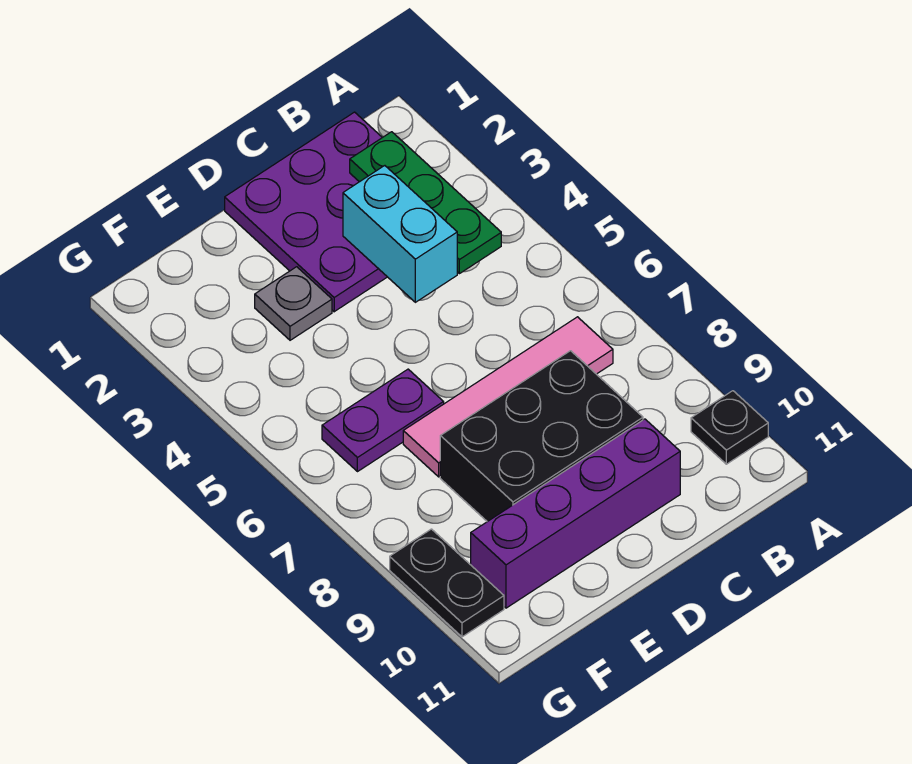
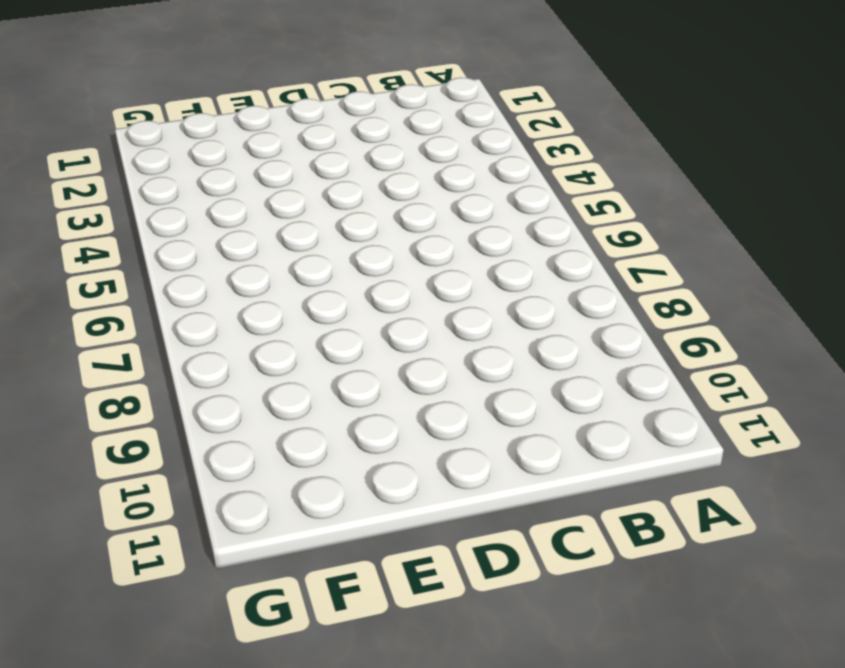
none -> black 1x1 plate [691,391,768,464]
none -> purple 3x3 plate [225,112,387,312]

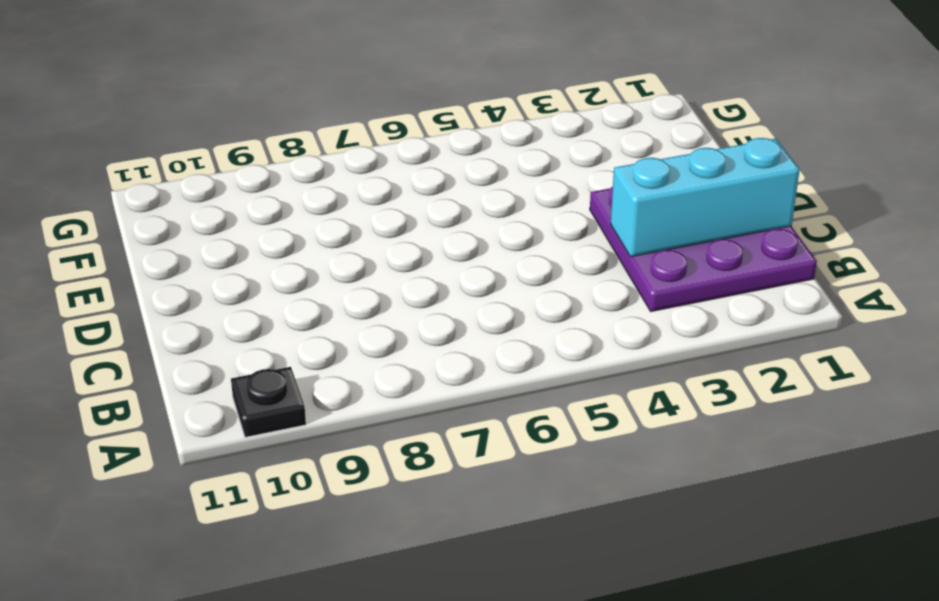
cyan 1x3 brick [611,138,800,257] -> cyan 1x2 brick [343,166,457,302]
none -> pink 1x4 tile [403,317,613,477]
none -> black 2x3 brick [440,351,643,522]

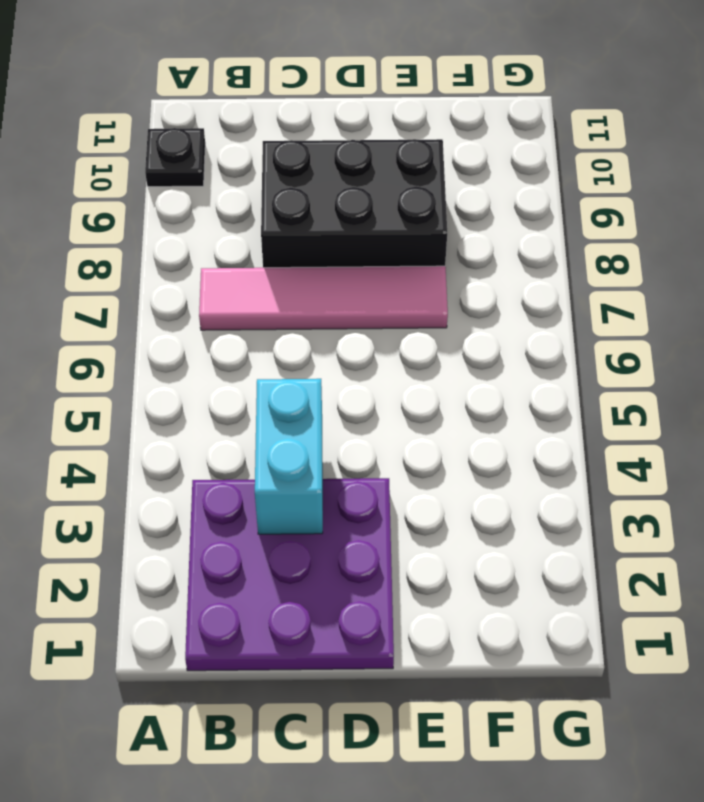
none -> purple 1x4 brick [471,419,680,608]
none -> grey 1x1 plate [255,267,332,340]

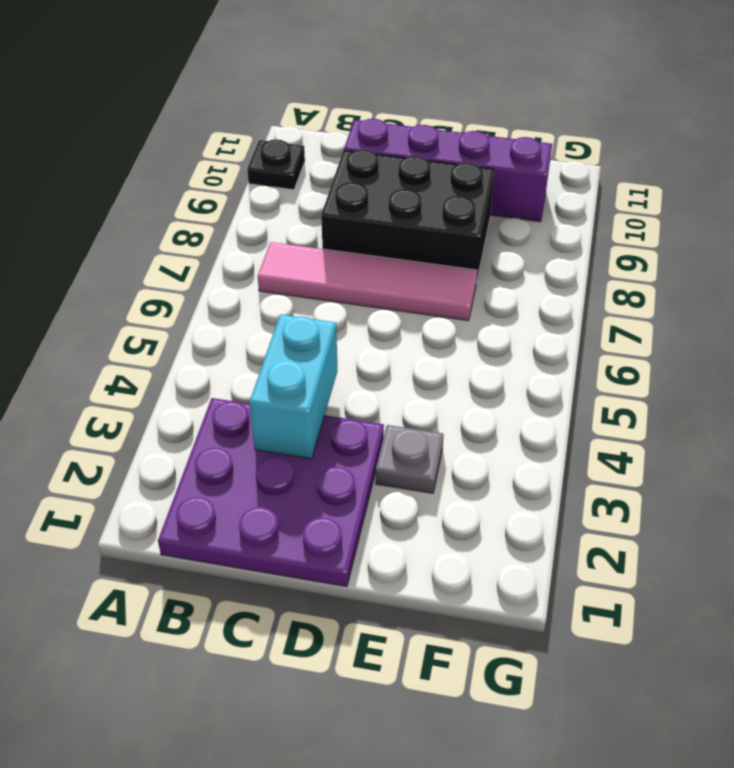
none -> purple 1x2 plate [322,369,444,472]
none -> black 1x2 plate [390,529,504,637]

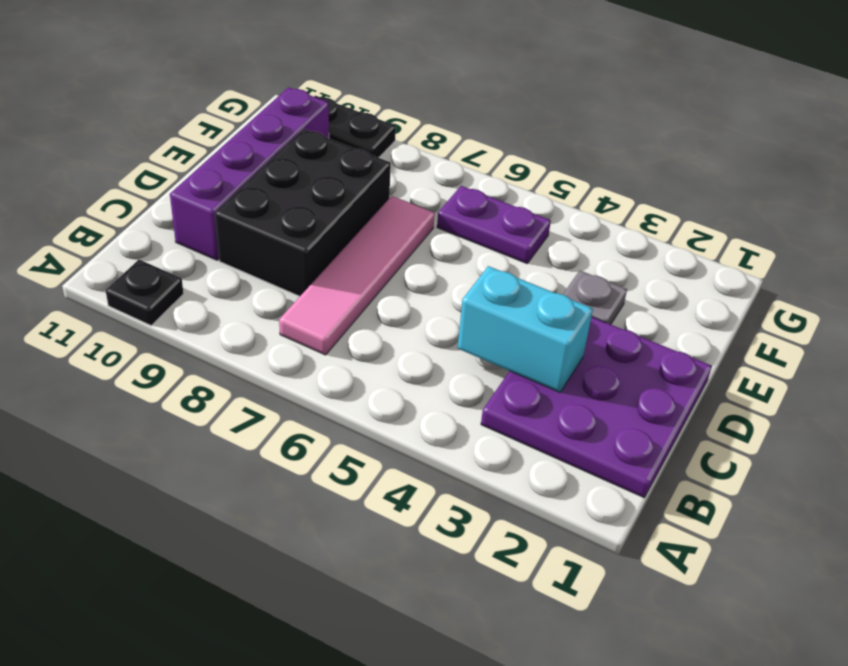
purple 1x2 plate [437,186,551,263] -> purple 1x2 plate turned to [322,369,444,472]
none -> green 1x3 plate [350,132,501,274]

